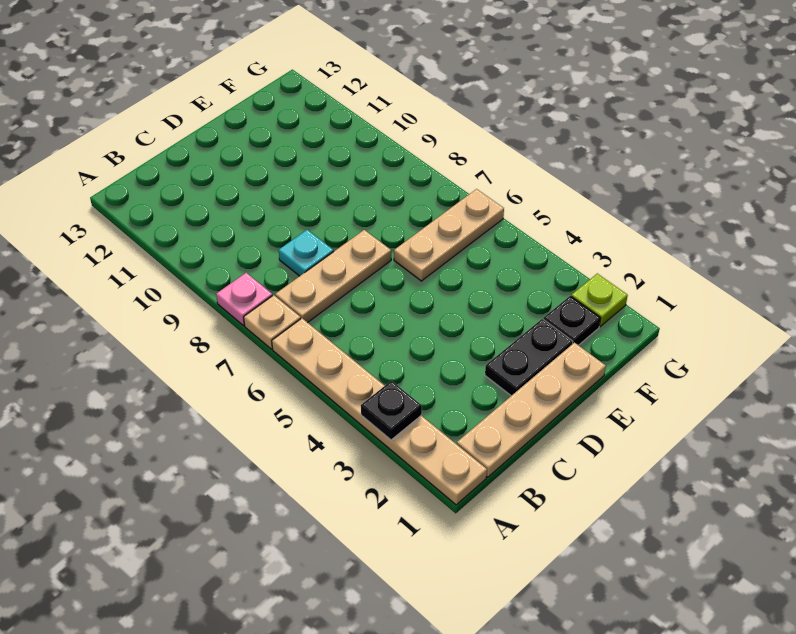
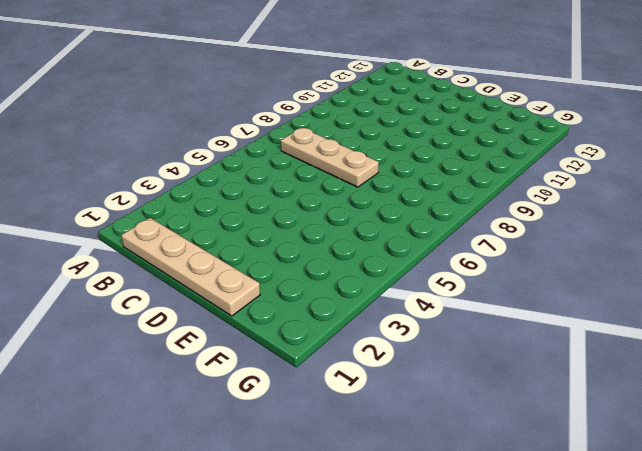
none -> tan 1x6 plate [272,318,487,505]
none -> tan 1x1 plate [244,295,301,349]

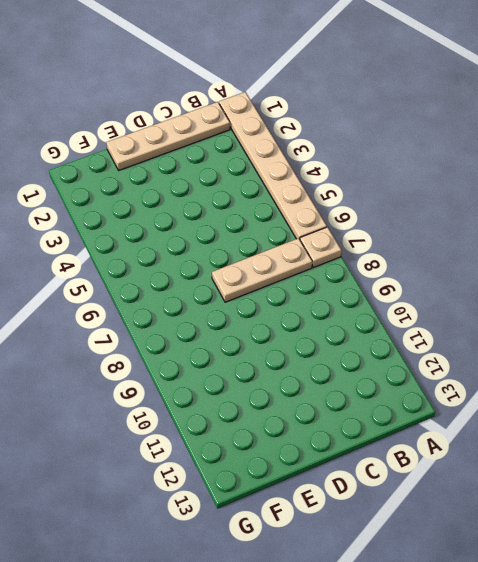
none -> pink 1x1 plate [216,273,273,326]
none -> cyan 1x1 plate [279,230,334,276]

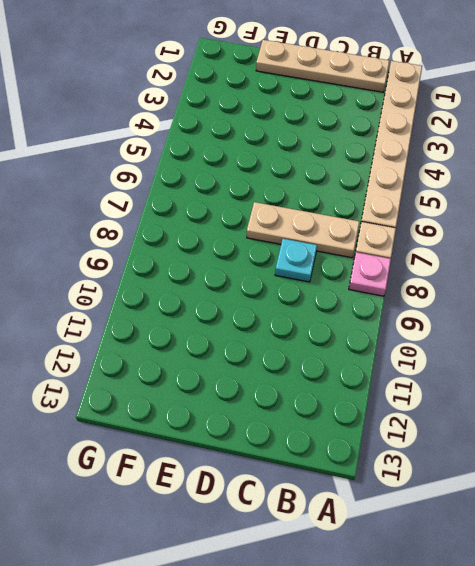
none -> black 1x2 plate [485,319,573,396]
none -> tan 1x3 plate [394,189,504,281]

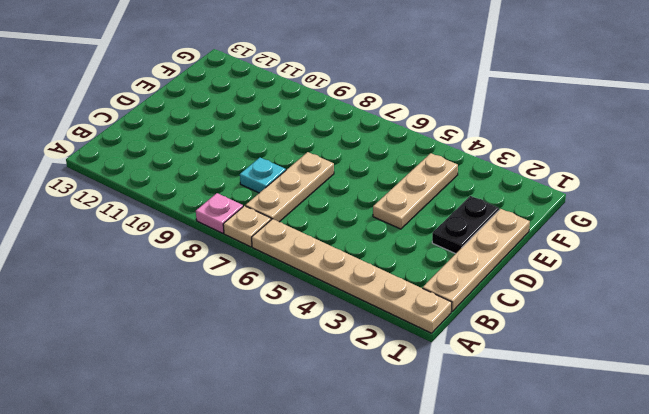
tan 1x3 plate [373,153,458,229] -> tan 1x3 plate moved to [394,189,504,281]
none -> black 1x1 plate [543,296,601,345]
none -> lime 1x1 plate [571,274,628,327]

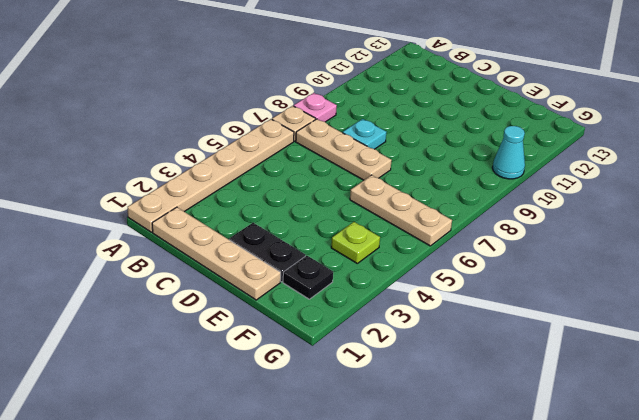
lime 1x1 plate [331,222,380,263] -> lime 1x1 plate moved to [571,274,628,327]
cyan 1x1 cone [493,126,525,179] -> none
none -> black 1x1 plate [361,381,422,440]

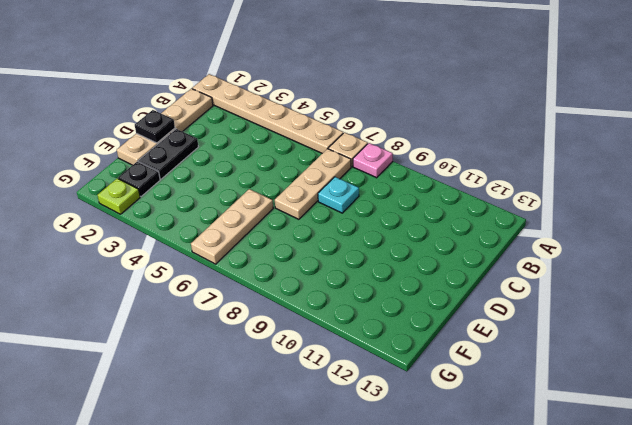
black 1x1 plate [135,110,175,143] -> black 1x1 plate moved to [361,381,422,440]

